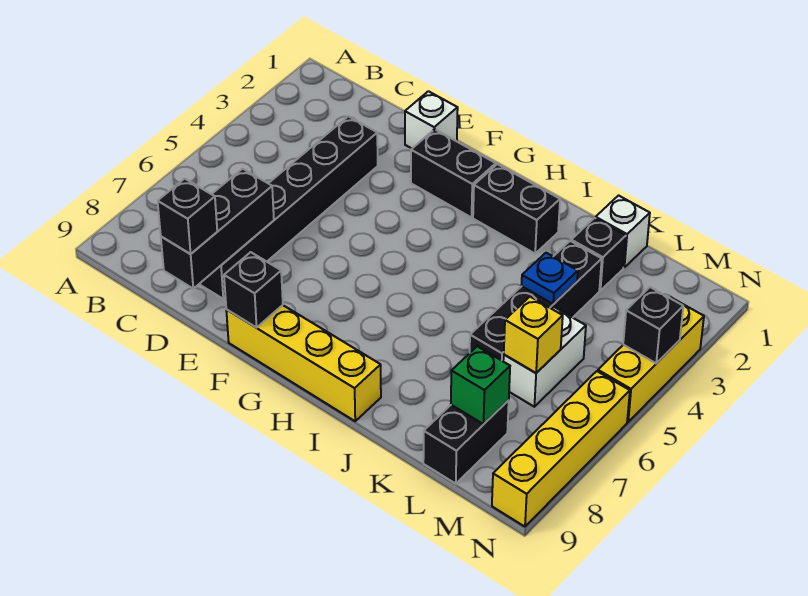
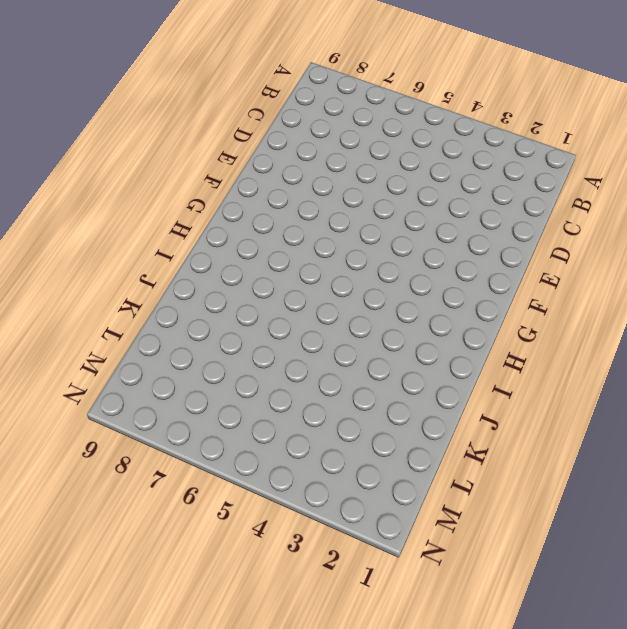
none -> black 1x6 brick [199,116,378,299]
none -> white 1x1 brick [405,91,458,148]
none -> black 1x2 brick [411,129,496,218]

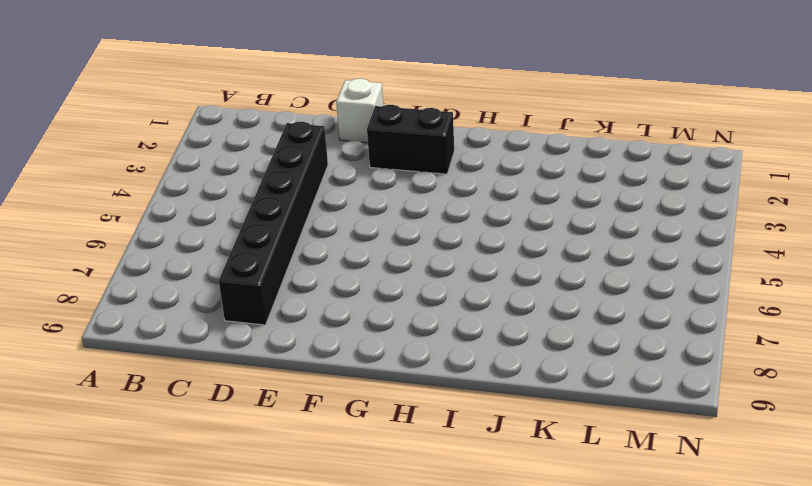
none -> yellow 1x4 brick [226,305,381,421]
none -> black 1x2 brick [473,164,560,254]
none -> white 1x1 brick [596,196,650,267]

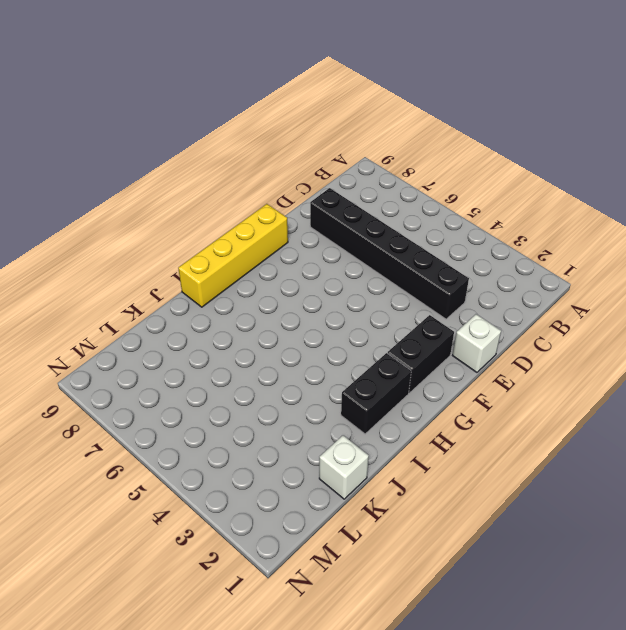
none -> black 1x1 brick [571,218,626,291]
none -> black 1x4 brick [470,241,602,361]
none -> white 1x2 brick [503,307,586,407]

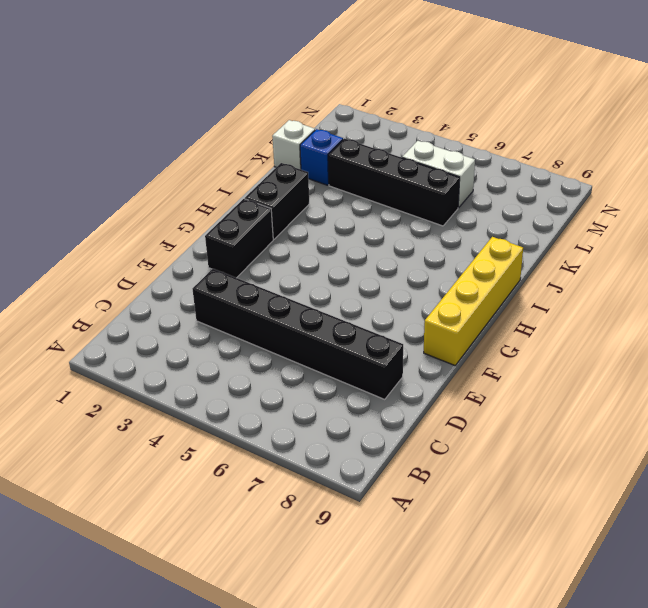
blue 1x1 brick [300,129,343,185] -> black 1x1 brick [571,218,626,291]
none -> white 1x1 brick [405,91,458,148]
none -> black 1x2 brick [423,400,509,484]
none -> yellow 1x3 brick [598,298,704,422]

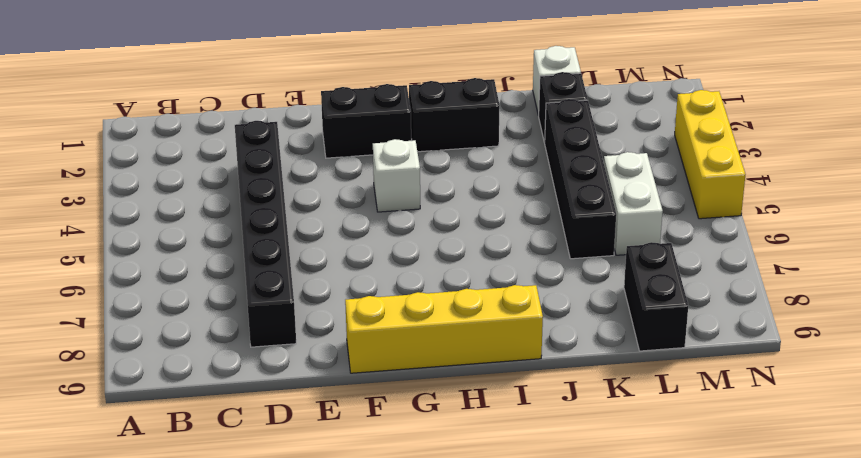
white 1x1 brick [373,139,420,212] -> white 1x1 brick moved to [405,91,458,148]
none -> yellow 1x4 brick [492,371,630,527]
none -> black 1x3 brick [161,169,274,289]
none -> black 1x1 brick [224,252,283,328]

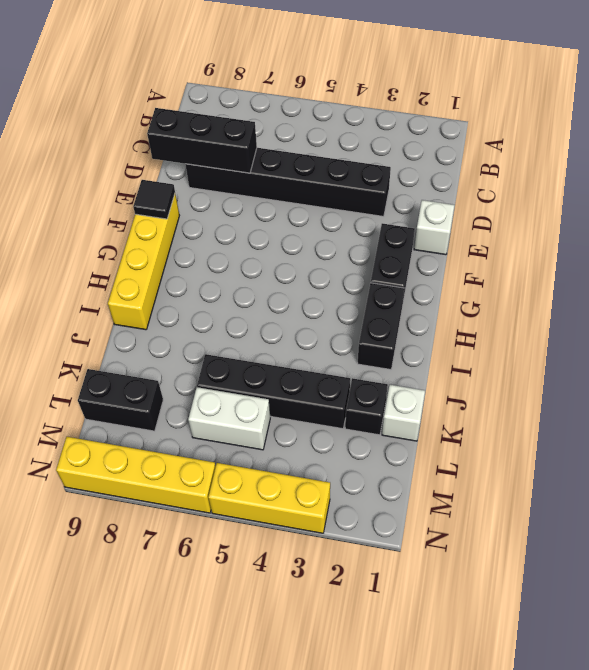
black 1x1 tile [133,180,175,219] -> black 1x1 brick [224,252,283,328]
none -> blue 1x1 plate [521,253,578,304]
none -> yellow 1x1 brick [504,297,563,373]
none -> green 1x1 brick [451,346,510,424]

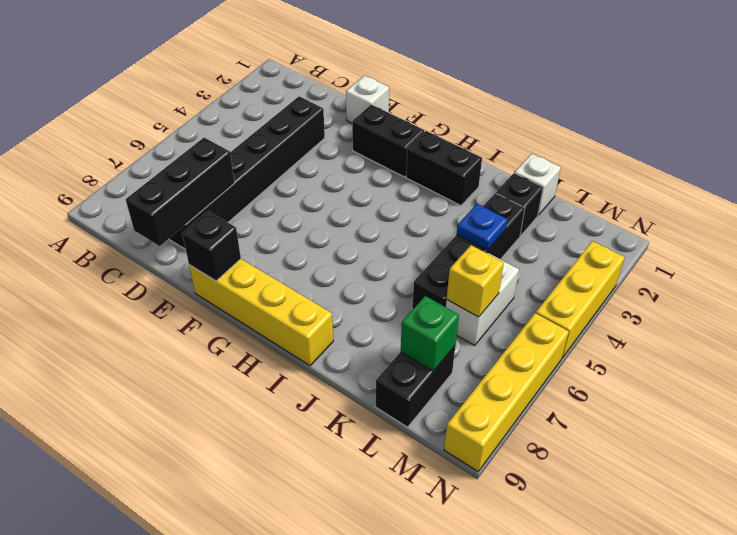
none -> black 1x1 brick [623,287,683,363]
none -> black 1x1 brick [158,179,217,254]

